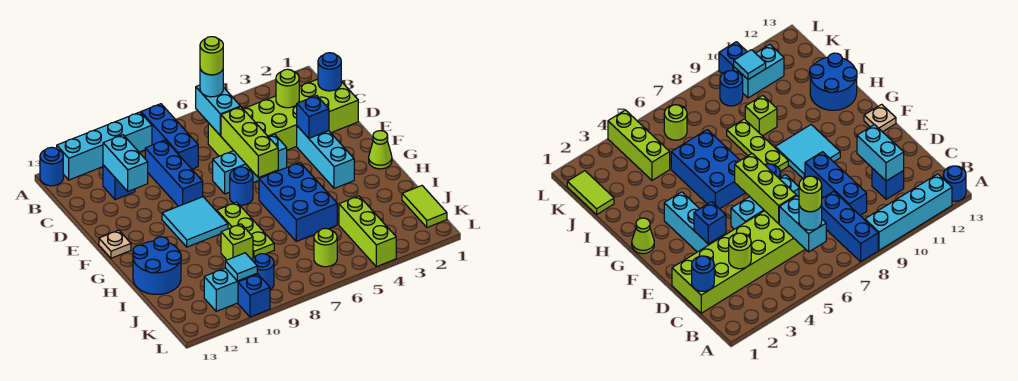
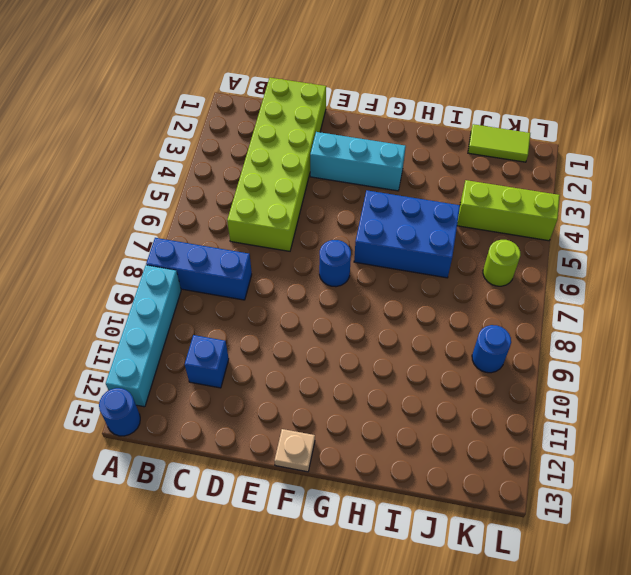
none -> blue 1x3 brick [145,140,203,206]
none -> cyan 1x3 brick [213,134,287,194]
none -> cyan 2x2 tile [162,197,228,247]
none -> lime 1x1 cone [369,131,392,169]

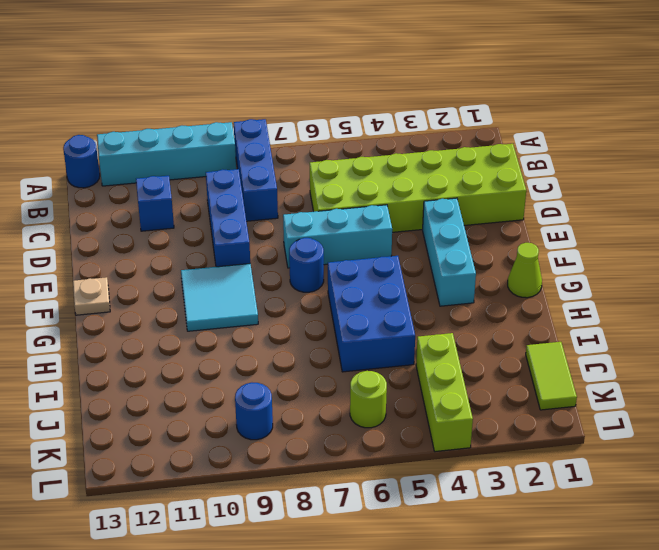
none -> lime 1x3 plate [217,202,274,257]
none -> blue 2x2 round brick [133,237,181,294]
none -> lime 1x1 brick [221,224,253,260]
none -> cyan 1x2 brick [204,268,257,311]

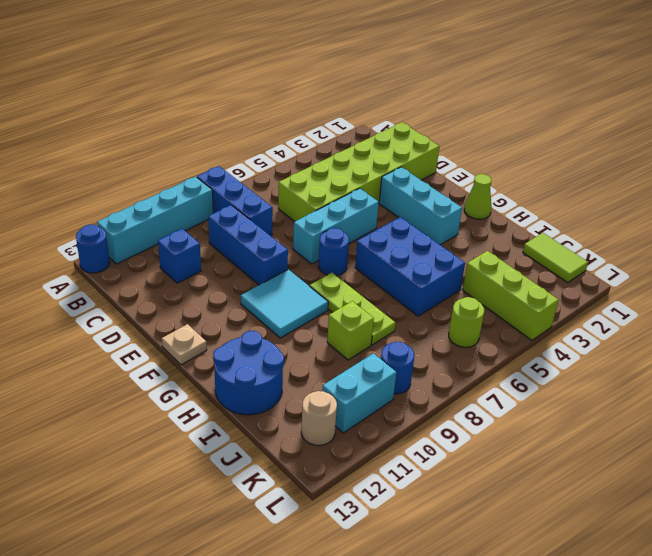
tan 1x1 round brick [301,391,337,446] -> none
none -> blue 1x1 brick [238,274,270,317]
none -> cyan 1x2 brick [196,85,240,136]
none -> blue 1x1 round brick [318,53,341,91]
none -> lime 1x1 round brick [276,69,299,108]

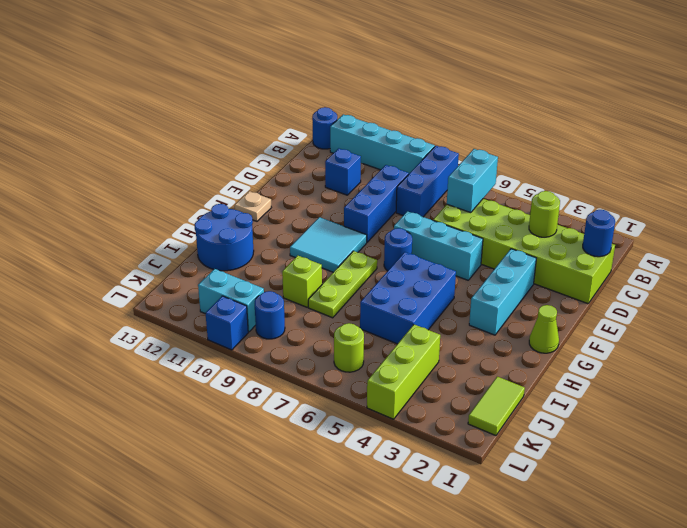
none -> cyan 1x2 brick [103,135,148,191]
none -> lime 1x3 brick [221,107,278,178]
none -> blue 1x1 brick [297,96,329,138]
none -> cyan 1x1 tile [225,253,257,281]

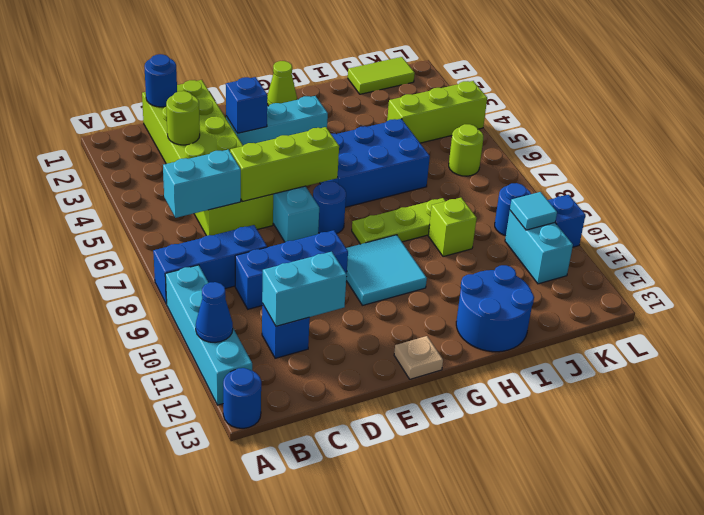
blue 1x1 cone [196,282,233,342] -> none
none -> cyan 1x1 round brick [200,69,223,97]
none -> lime 1x1 round brick [200,37,223,75]

